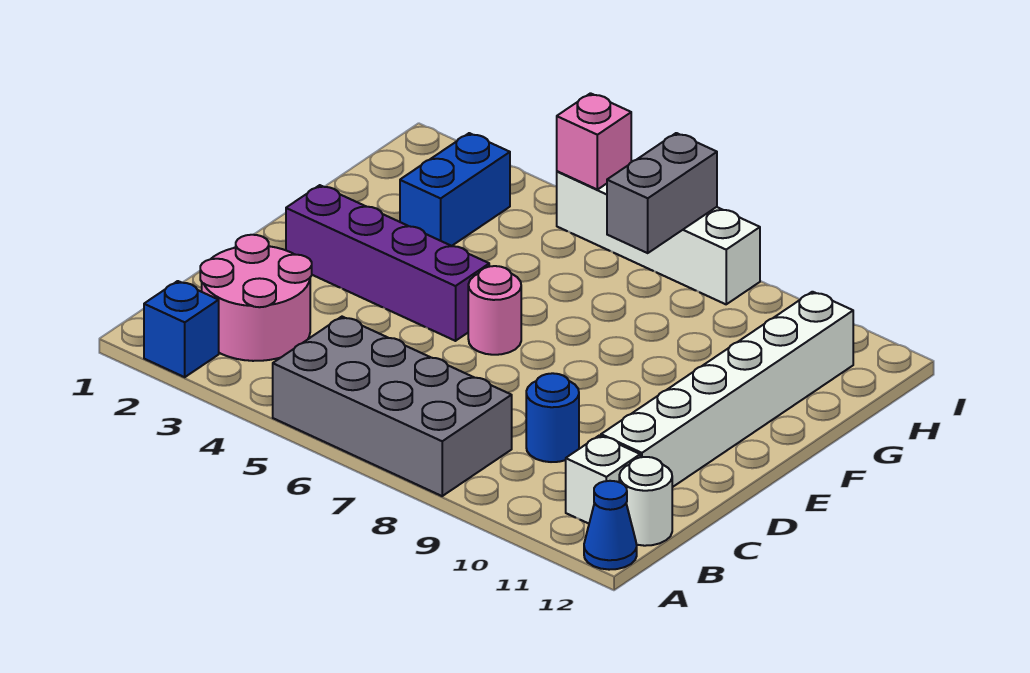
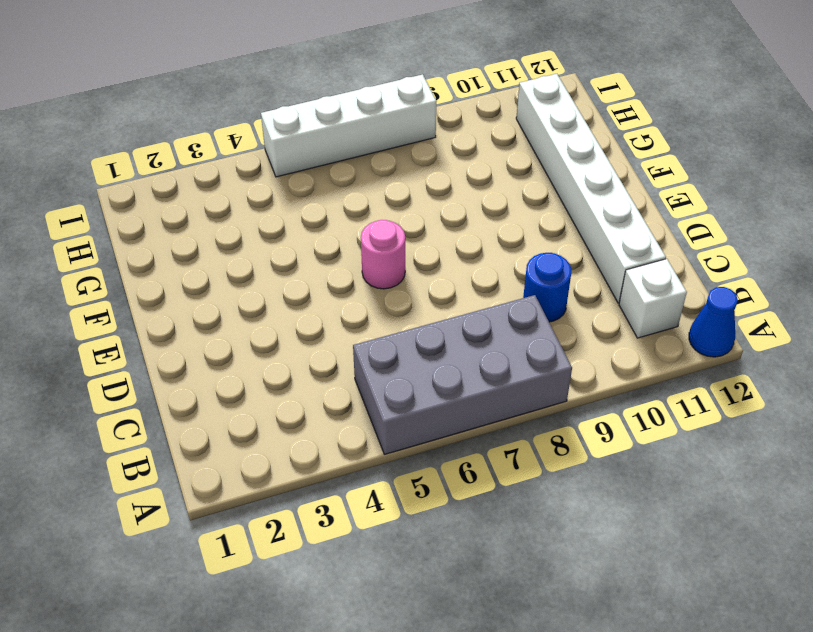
none -> blue 1x1 brick [144,281,219,377]
none -> pink 2x2 round brick [200,235,312,361]
none -> white 1x1 round brick [619,457,672,546]

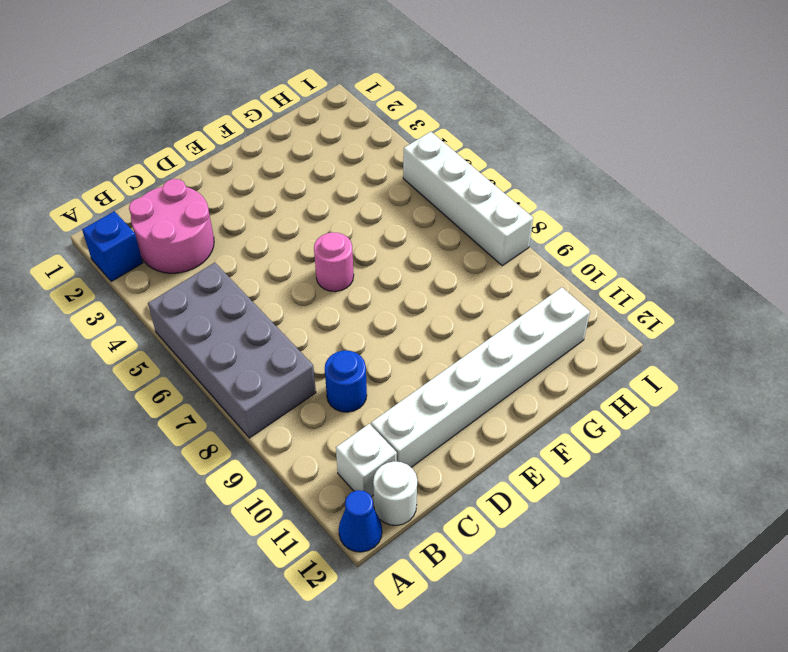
none -> purple 1x4 brick [286,185,489,341]
none -> blue 1x2 brick [400,133,510,246]
none -> grey 1x2 brick [607,133,717,253]

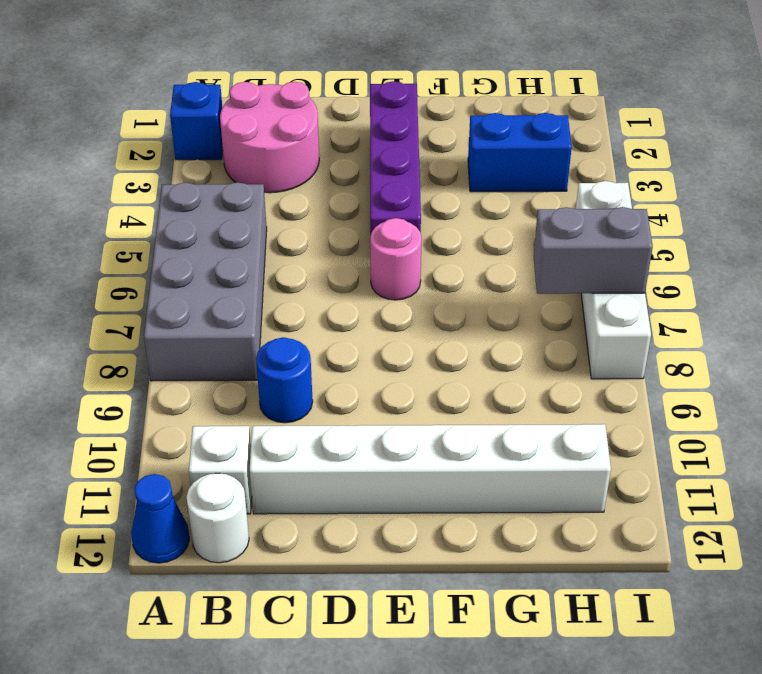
none -> pink 1x1 brick [557,93,631,190]

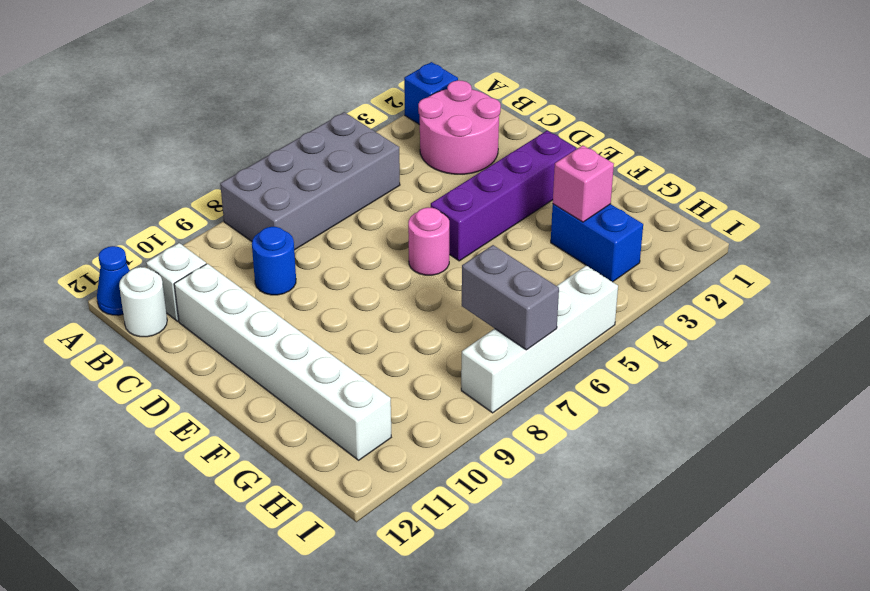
pink 1x1 brick [553,145,614,222] -> pink 1x1 brick moved to [557,93,631,190]

